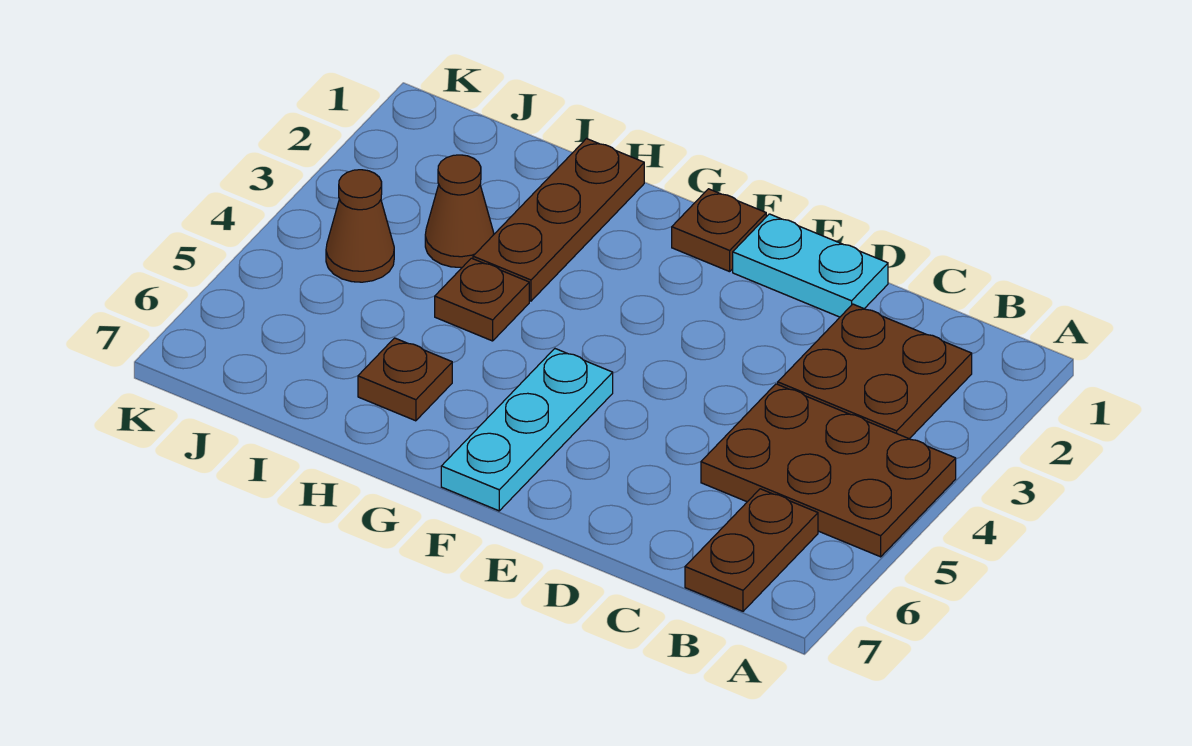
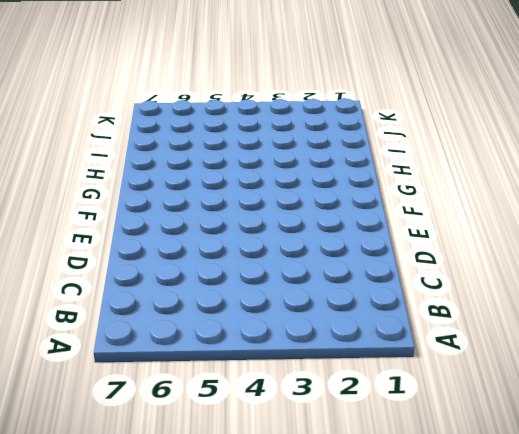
none -> brown 2x3 plate [701,384,956,557]
none -> brown 2x2 plate [778,304,972,439]

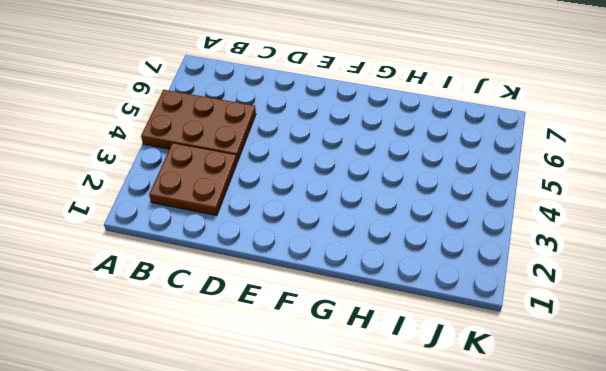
none -> brown 1x2 plate [685,489,818,611]
none -> cyan 1x2 plate [733,214,888,317]

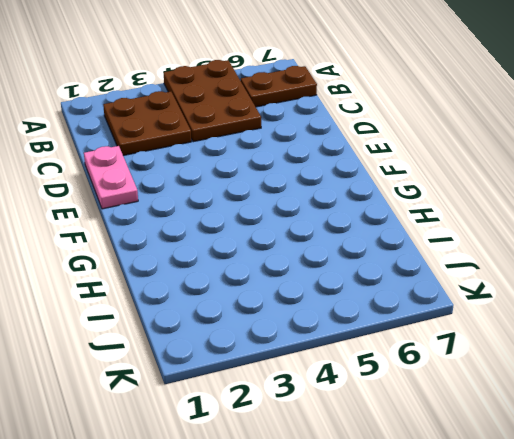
pink 1x2 plate [84,146,138,209] -> cyan 1x2 plate [733,214,888,317]
none -> brown 1x1 plate [672,189,766,272]
none -> cyan 1x3 plate [441,349,613,511]

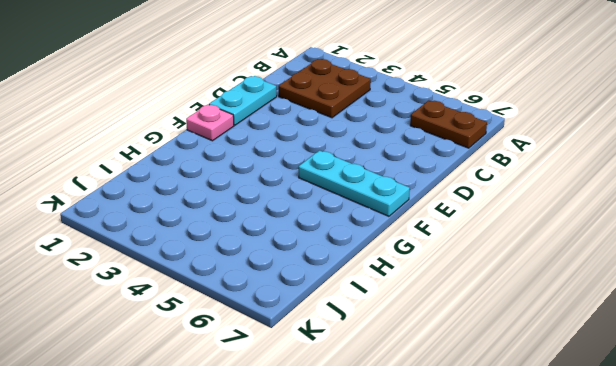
pink 1x1 plate [186,105,234,141] -> brown 1x1 plate [672,189,766,272]
none -> brown 2x3 plate [701,384,956,557]
none -> brown 1x3 plate [473,139,644,301]

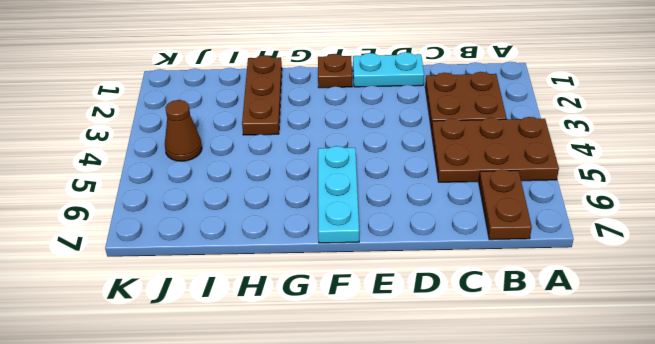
none -> brown 1x1 plate [435,258,529,341]
none -> brown 1x1 plate [358,338,452,421]

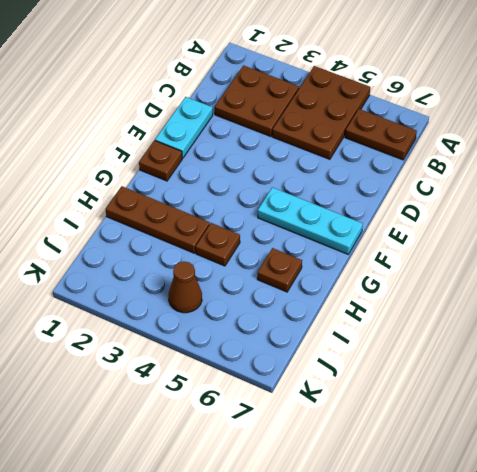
none -> brown 1x1 cone [425,155,494,268]

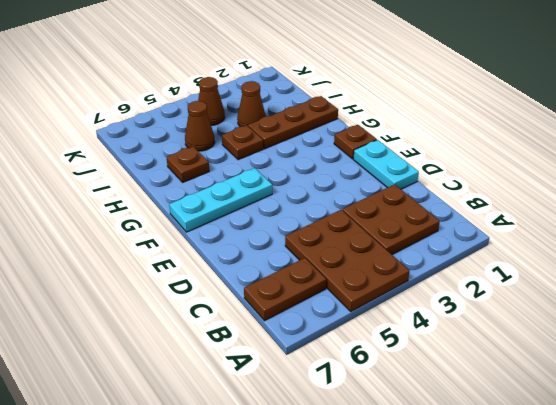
brown 1x1 cone [185,101,215,151] -> none

